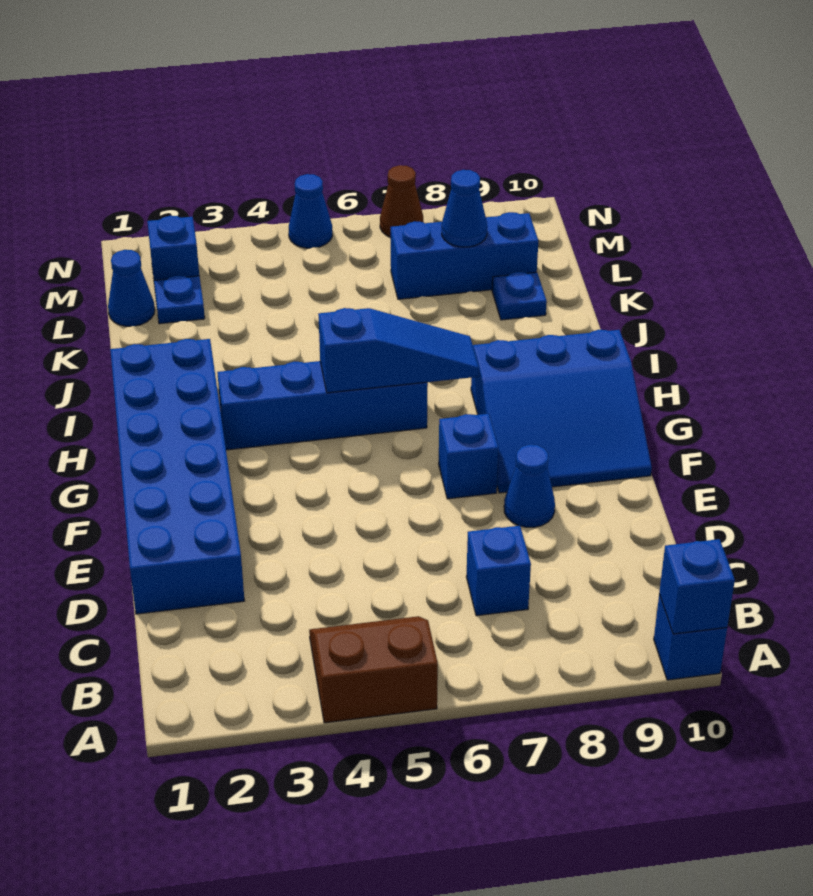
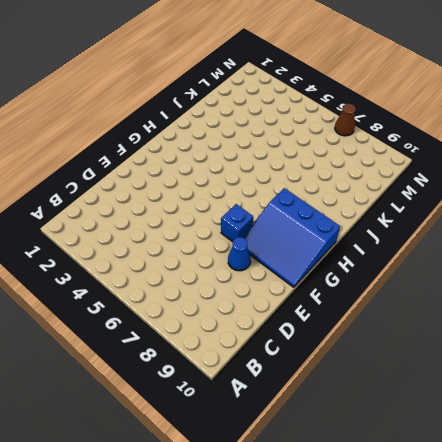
none -> brown 2x2 slope [309,616,438,723]
none -> blue 1x1 brick [654,594,727,680]
none -> blue 1x1 brick [466,526,531,616]

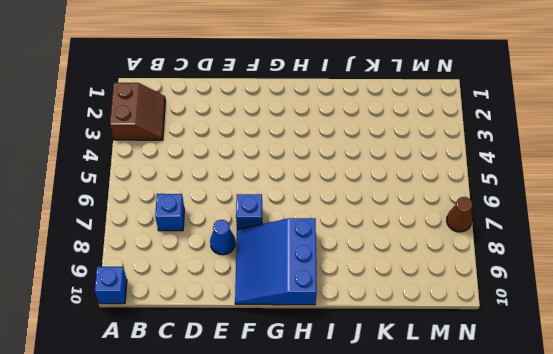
brown 2x2 slope [110,83,165,140] -> brown 2x2 slope moved to [309,616,438,723]
none -> blue 2x6 brick [110,339,245,614]
none -> blue 1x4 brick [217,361,428,450]
none -> blue 1x1 plate [492,272,547,320]

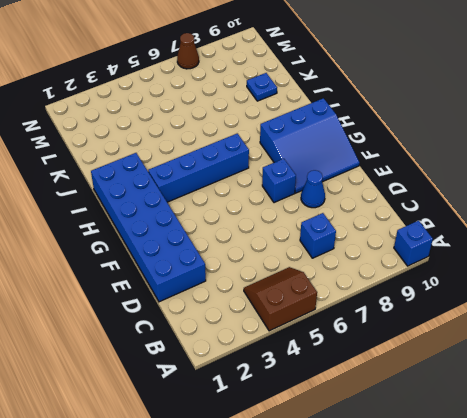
none -> blue 1x1 cone [108,250,155,326]
none -> blue 1x1 plate [154,276,205,324]
none -> blue 1x3 brick [391,212,538,299]

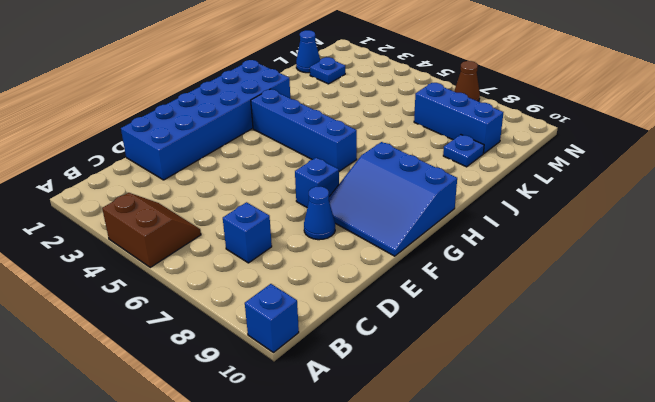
none -> blue 1x1 brick [147,216,199,280]
none -> blue 1x1 cone [289,174,332,248]
none -> blue 1x1 brick [659,539,735,634]

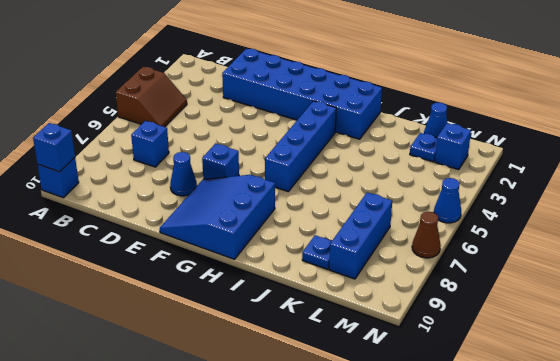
none -> blue 1x3 slope [318,308,479,393]
none -> blue 1x1 cone [442,170,487,247]

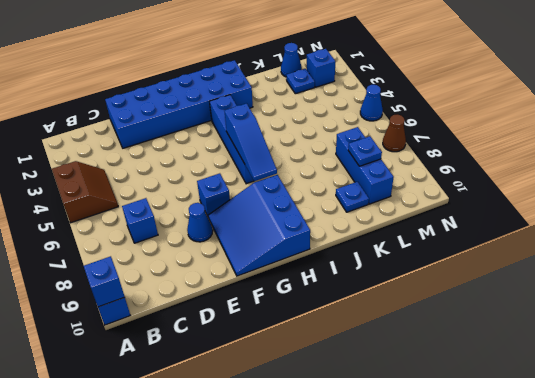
blue 1x1 plate [348,136,382,166] -> blue 1x1 cone [442,170,487,247]

